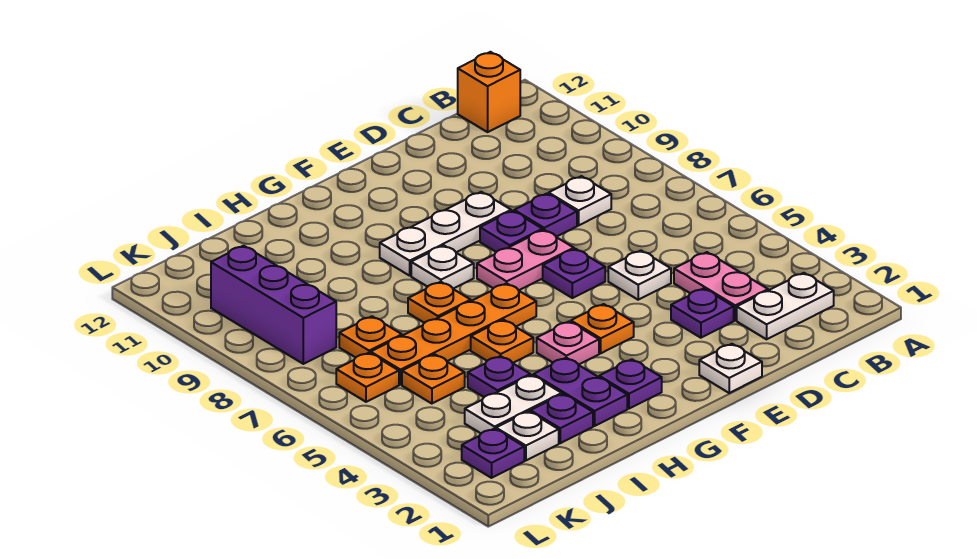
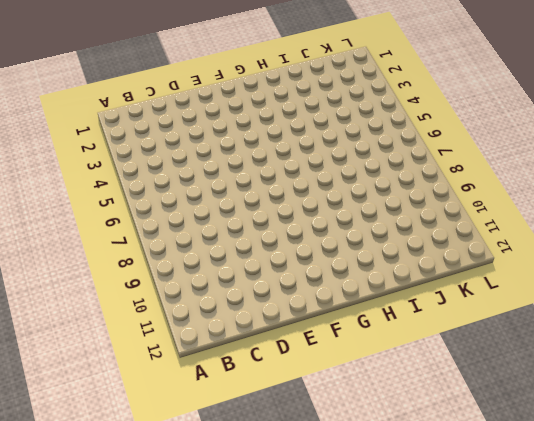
none -> white 1x2 plate [737,273,834,339]
none -> orange 1x1 brick [458,52,520,132]
none -> pink 1x2 plate [674,252,768,320]

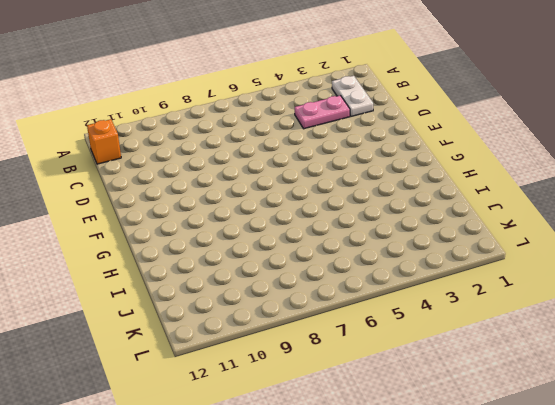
none -> white 1x1 plate [549,176,611,225]
none -> purple 1x1 plate [671,288,734,338]
none -> white 1x1 plate [608,251,671,300]

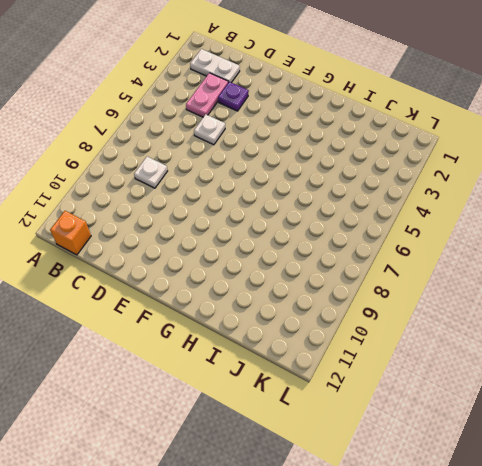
none -> purple 1x1 plate [514,194,577,237]
none -> white 1x1 plate [699,344,762,393]
none -> purple 1x1 plate [543,249,605,298]

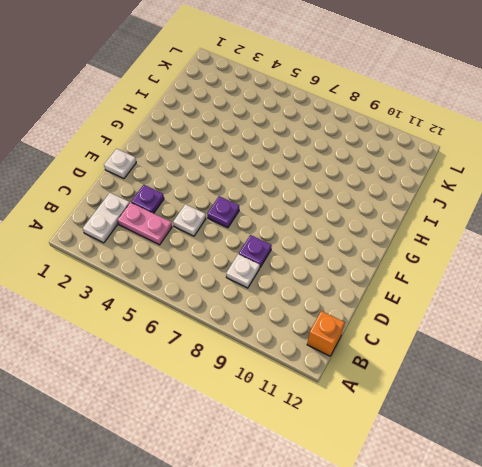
none -> pink 1x2 plate [477,230,574,290]
none -> purple 1x1 plate [480,211,543,252]
none -> white 1x3 plate [380,192,511,276]

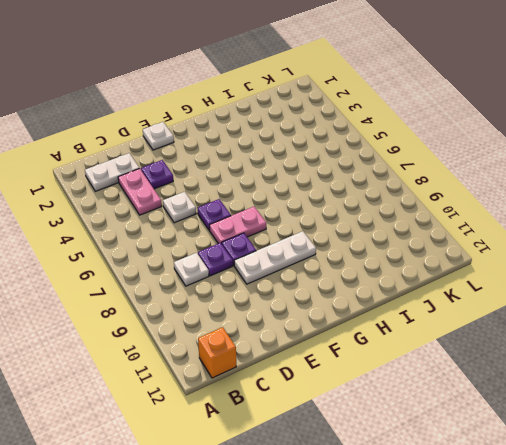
none -> orange 1x1 plate [571,304,634,353]
none -> purple 1x1 plate [599,359,662,409]
none -> pink 1x1 plate [537,321,599,365]

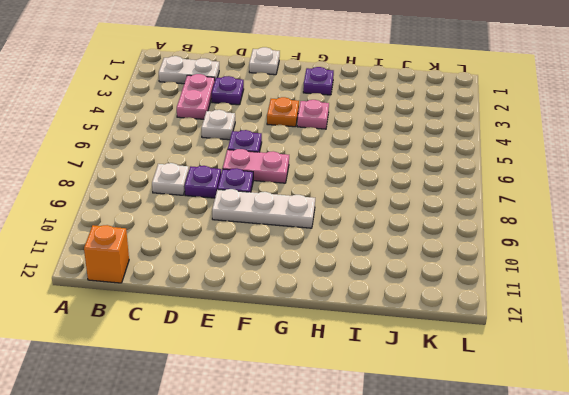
none -> orange 1x4 plate [371,283,536,385]
none -> white 1x1 plate [411,245,474,289]
none -> purple 1x2 plate [533,358,627,426]

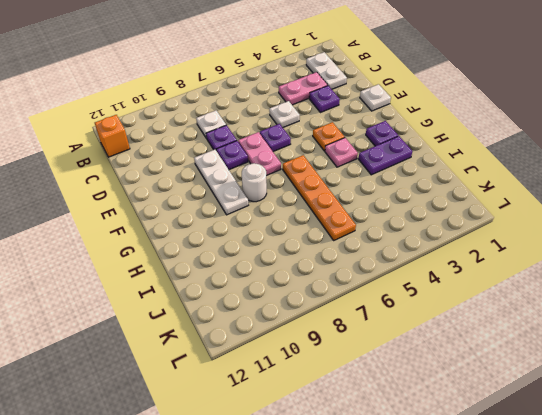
white 1x1 round brick [242,163,267,202] -> white 1x1 plate [411,245,474,289]
none -> orange 1x1 plate [471,320,533,363]
none -> orange 1x1 plate [408,282,471,323]
none -> purple 1x1 plate [530,394,593,443]

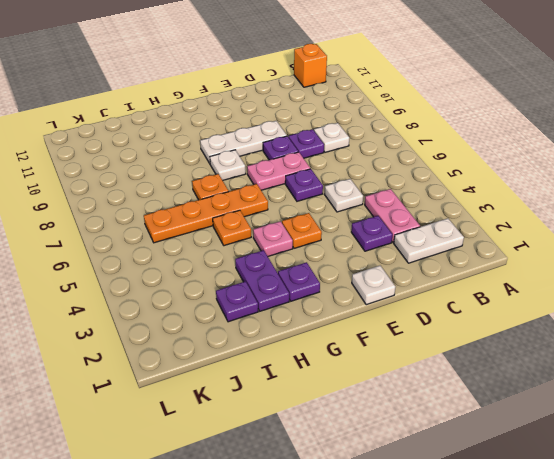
none -> white 1x2 plate [465,375,562,433]
none -> purple 1x1 plate [468,356,530,397]
none -> white 1x1 plate [496,411,559,461]

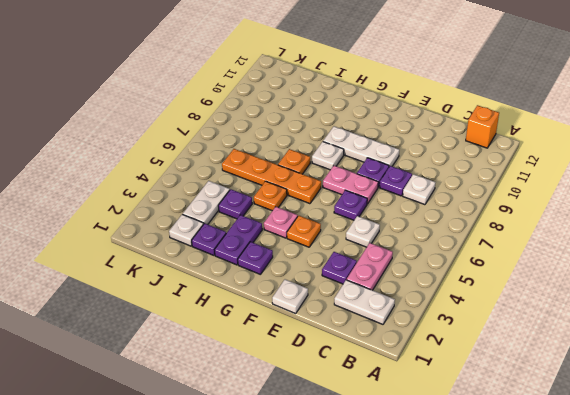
white 1x2 plate [183,181,230,224] -> white 1x2 plate turned to [465,375,562,433]
none -> orange 1x1 plate [402,354,465,404]
none -> orange 1x1 plate [339,316,402,358]
none -> purple 1x1 plate [462,429,524,478]

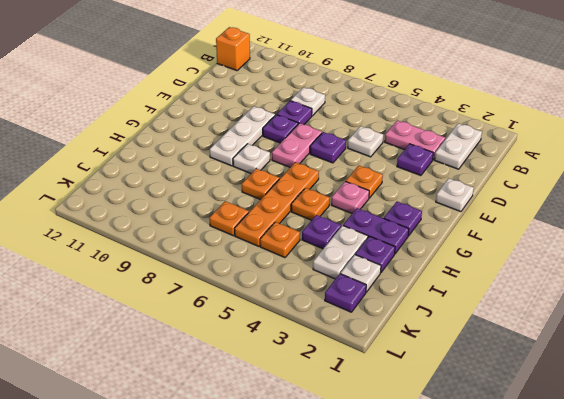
none -> orange 1x1 plate [336,353,399,402]
none -> purple 1x3 brick [211,246,336,364]

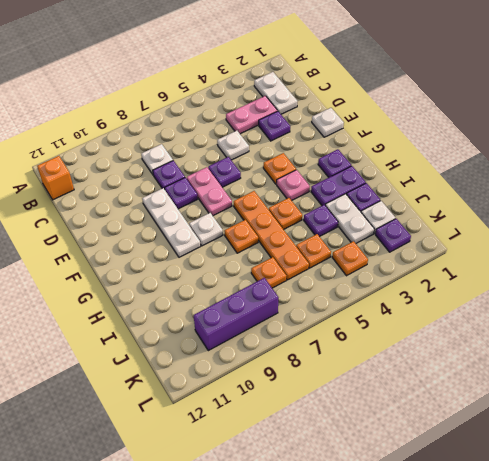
orange 1x1 plate [332,241,368,276] -> orange 1x1 plate moved to [336,353,399,402]

